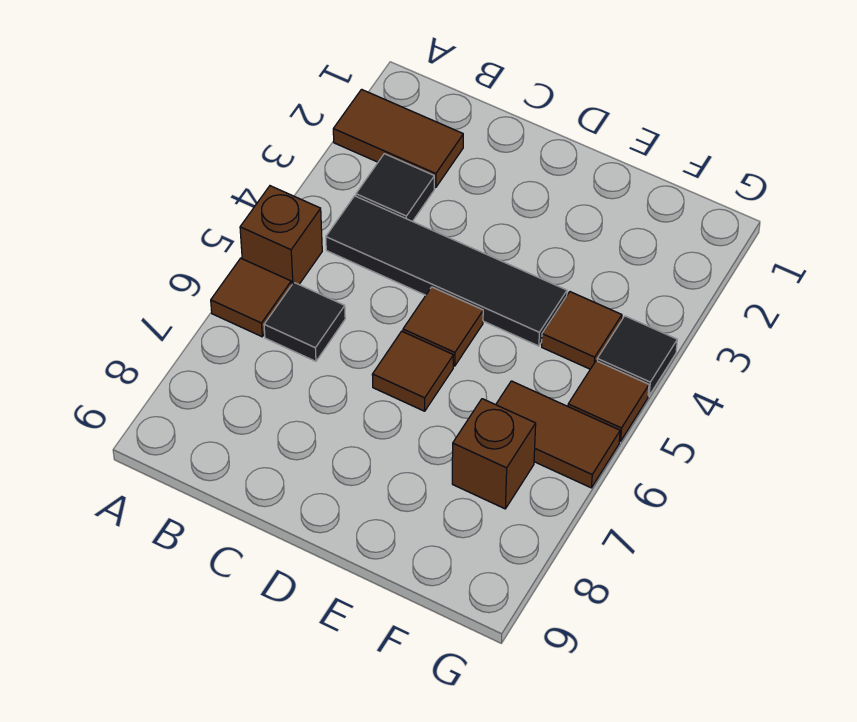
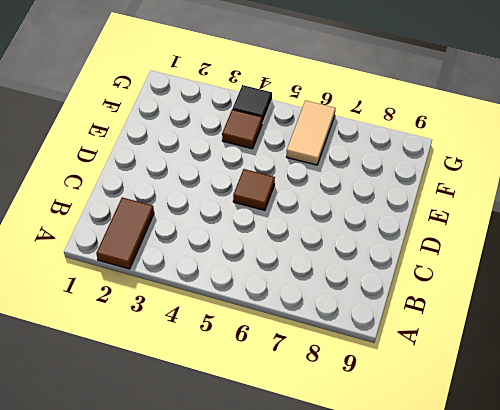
tan 1x2 tile [287,100,335,165] -> brown 1x2 tile [496,381,620,488]
none -> brown 1x1 brick [240,186,322,285]
none -> brown 1x1 tile [211,258,291,337]
none -> black 1x1 tile [356,154,434,222]

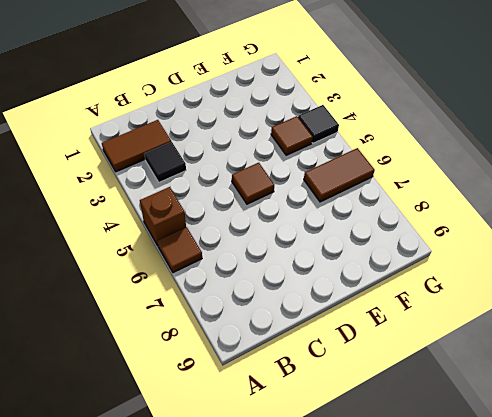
none -> black 1x4 tile [326,196,567,346]
none -> black 1x1 tile [264,283,345,361]
none -> brown 1x1 tile [372,331,453,411]

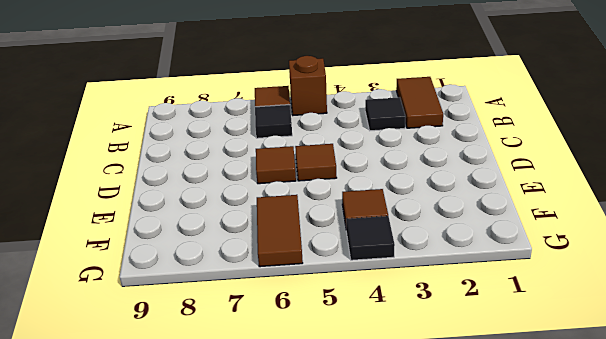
none -> black 1x4 tile [326,196,567,346]
none -> brown 1x1 brick [452,399,536,509]
none -> brown 1x1 tile [568,361,649,441]

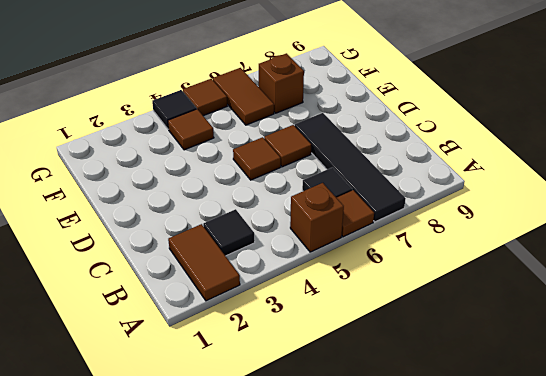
black 1x4 tile [295,113,406,222] -> black 1x4 tile moved to [326,196,567,346]

